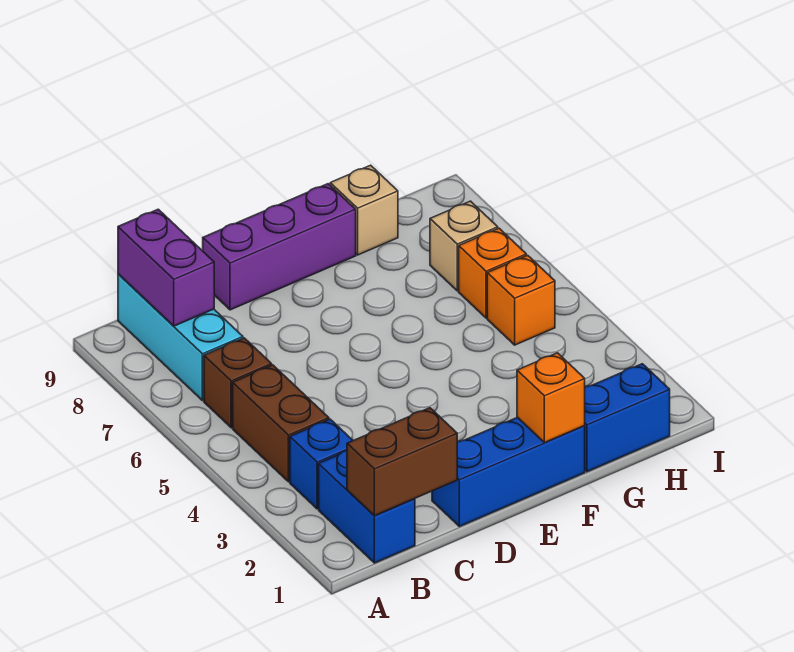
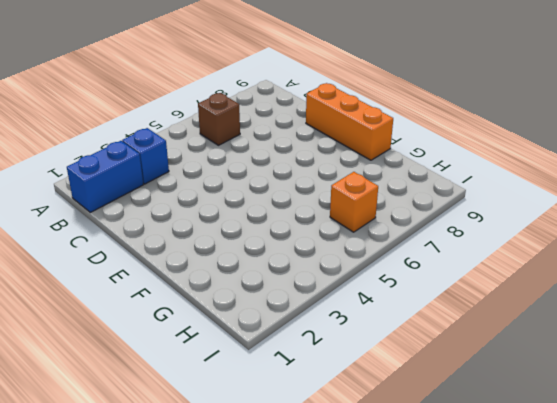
orange 1x3 brick [306,83,393,160] -> purple 1x3 brick [203,184,356,310]
none -> brown 1x2 brick [233,365,329,482]
none -> cyan 1x3 brick [118,274,243,401]
none -> blue 1x3 brick [432,417,585,527]

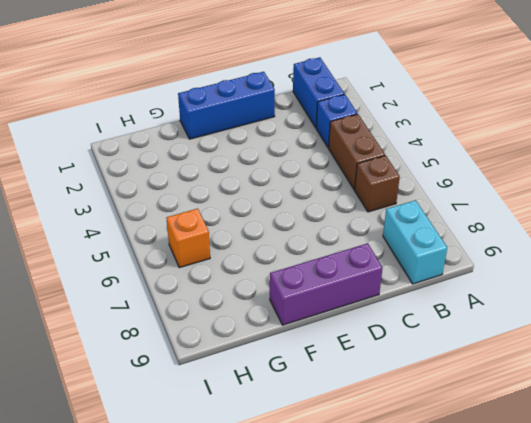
cyan 1x2 brick [383,200,447,284] -> cyan 1x3 brick [118,274,243,401]
none -> blue 1x2 brick [585,364,670,472]
none -> tan 1x1 brick [330,165,398,255]
none -> orange 1x1 brick [487,255,555,345]

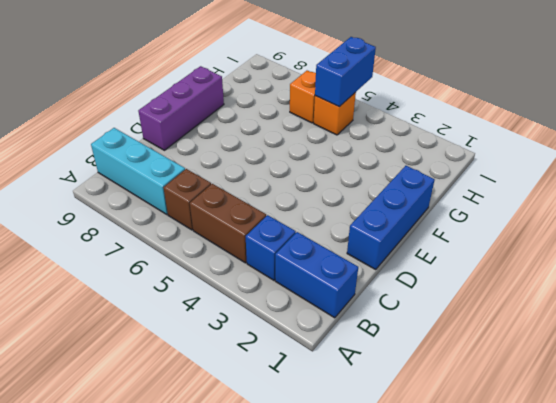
blue 1x2 brick [315,37,376,107] -> blue 1x2 brick moved to [585,364,670,472]
none -> tan 1x1 brick [330,165,398,255]
none -> tan 1x1 brick [430,201,498,291]
none -> brown 1x2 brick [347,408,457,516]

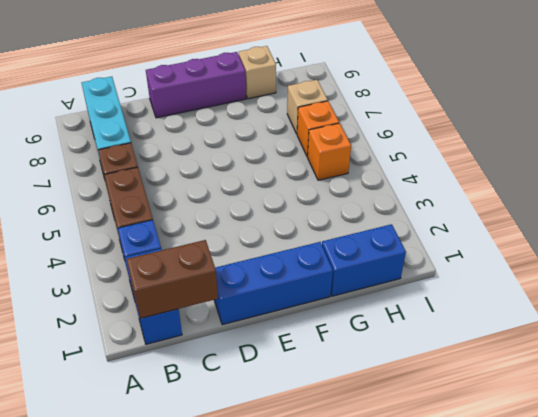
none -> purple 1x2 brick [118,209,214,326]
none -> orange 1x1 brick [517,353,585,443]

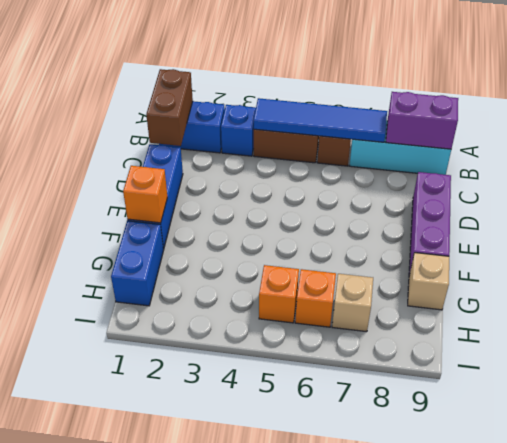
blue 1x4 tile [254,98,387,142] -> none

